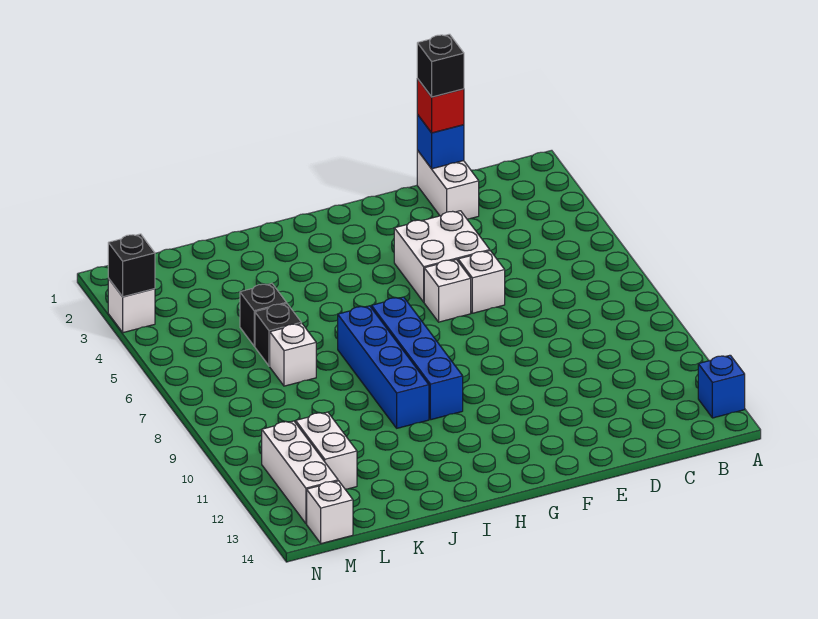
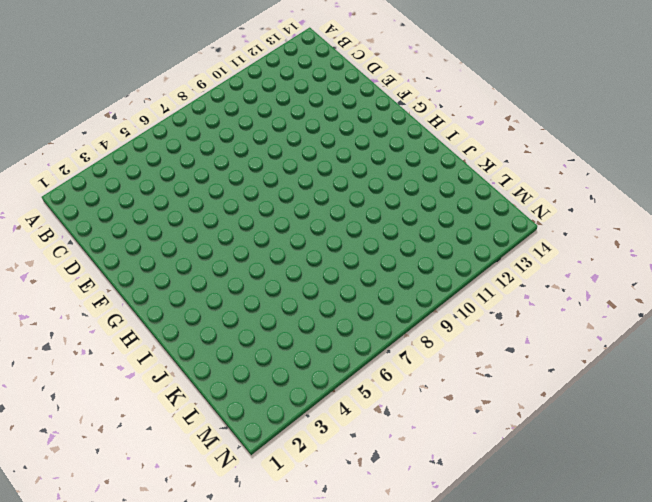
none -> blue 1x1 brick [698,355,745,418]
none -> white 1x2 brick [417,151,479,219]
none -> white 2x2 brick [394,211,490,302]

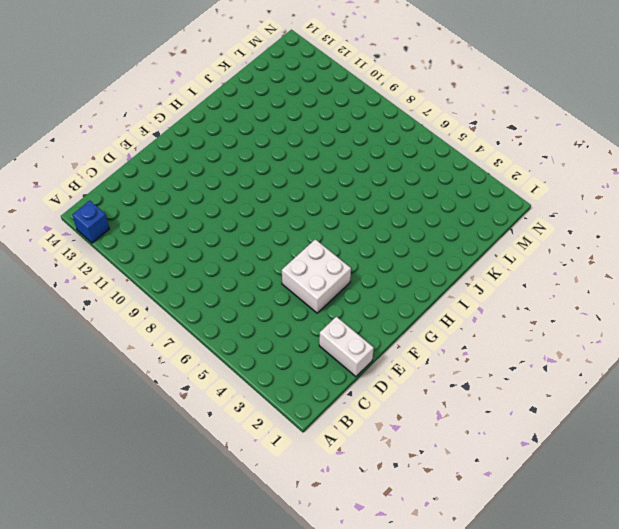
none -> white 1x1 brick [458,251,505,313]
none -> white 1x1 brick [424,259,471,322]
none -> blue 1x4 brick [371,297,463,420]

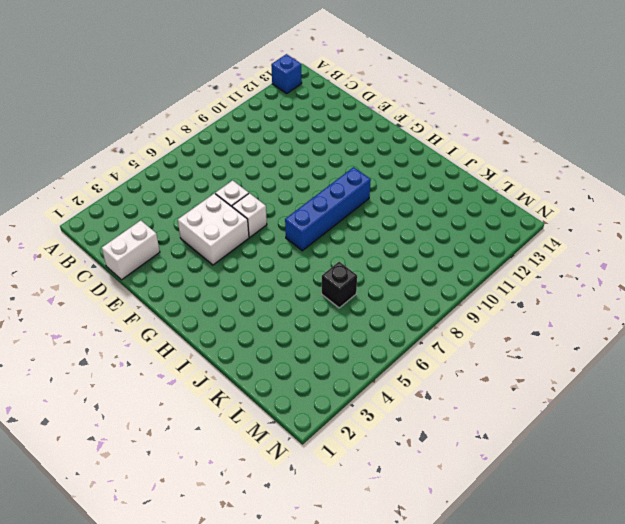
none -> blue 1x4 brick [338,306,429,428]
none -> black 1x1 brick [240,284,286,346]
none -> white 1x1 brick [270,323,316,386]

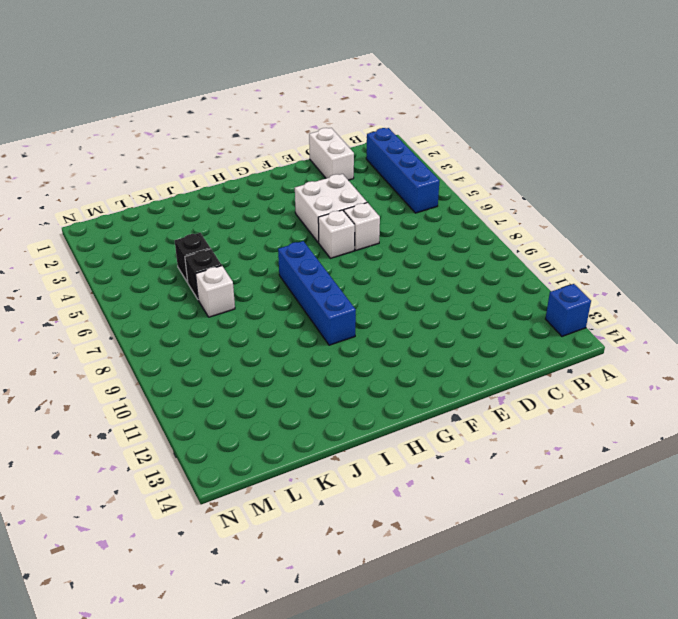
blue 1x4 brick [366,128,440,213] -> blue 1x4 brick moved to [338,306,429,428]
none -> white 1x2 brick [296,412,357,489]
none -> white 1x3 brick [262,421,338,524]
none -> white 1x1 brick [307,481,353,544]

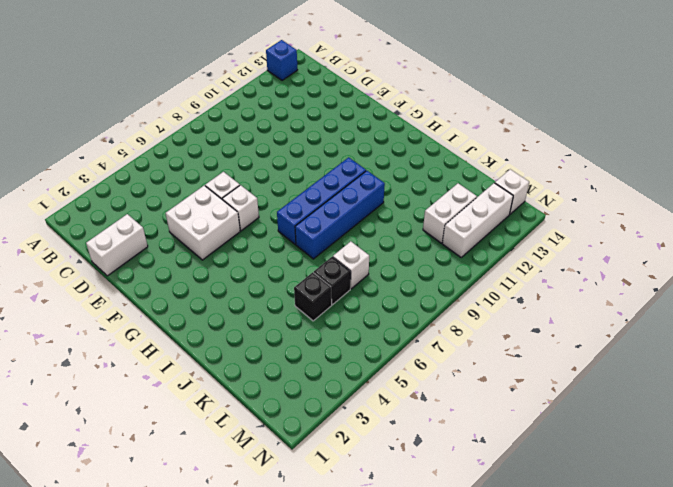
none -> white 1x1 brick [108,278,155,333]
none -> blue 1x1 brick [417,115,464,169]
none -> black 1x1 brick [108,234,155,297]

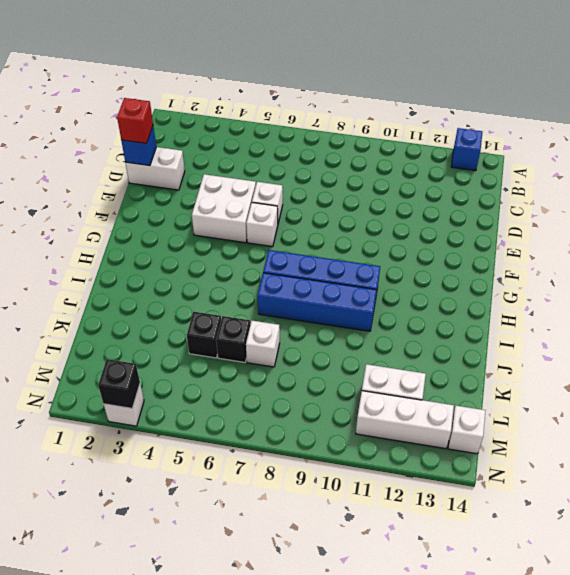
none -> black 1x1 brick [417,34,464,97]

